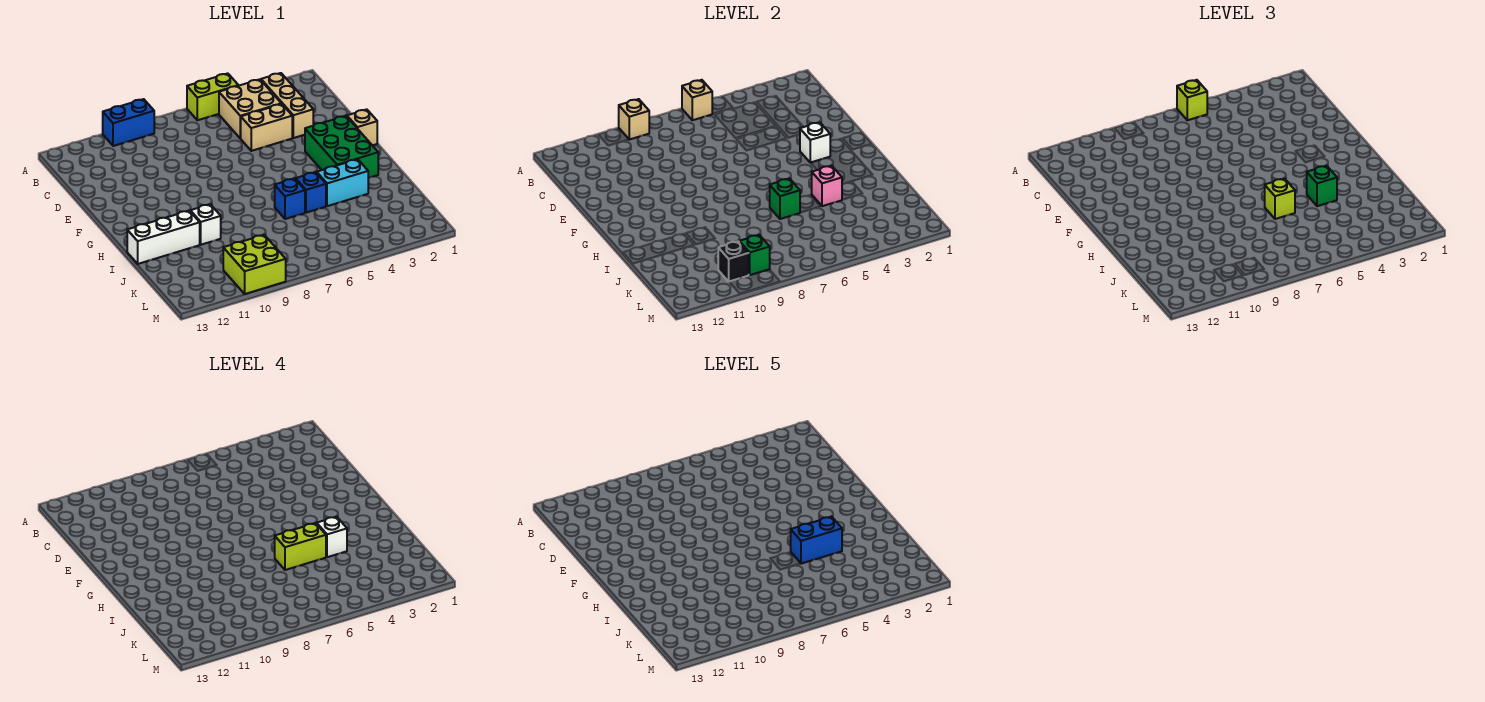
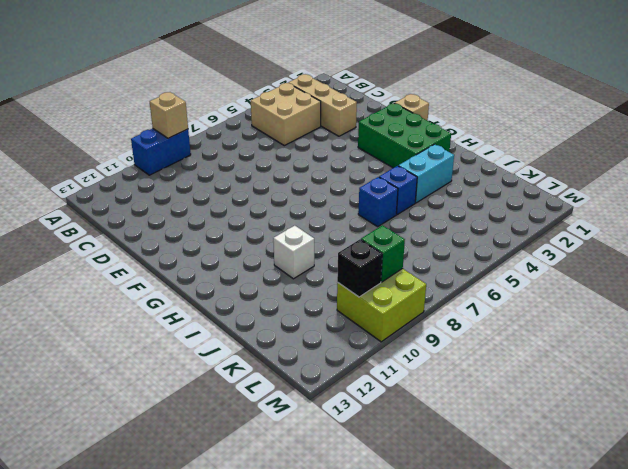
none -> lime 1x2 brick [187,73,238,120]
none -> tan 1x2 brick [240,104,292,151]
none -> white 1x3 brick [127,211,200,264]

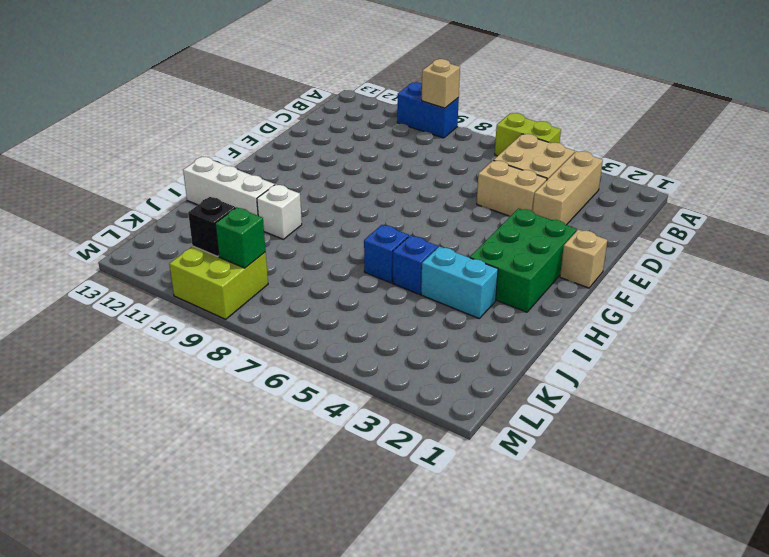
none -> tan 1x1 brick [682,80,712,120]
none -> white 1x1 brick [800,122,830,163]
none -> pink 1x1 brick [812,166,842,206]

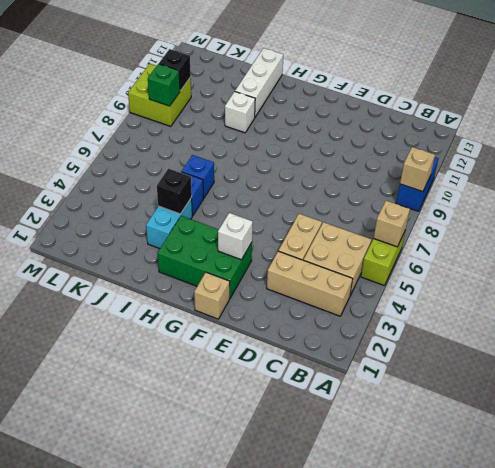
black 1x1 brick [157,168,192,214] -> pink 1x1 brick [812,166,842,206]
none -> green 1x1 brick [770,179,800,219]
none -> lime 1x1 brick [1177,80,1207,120]
none -> green 1x1 brick [1307,166,1337,206]

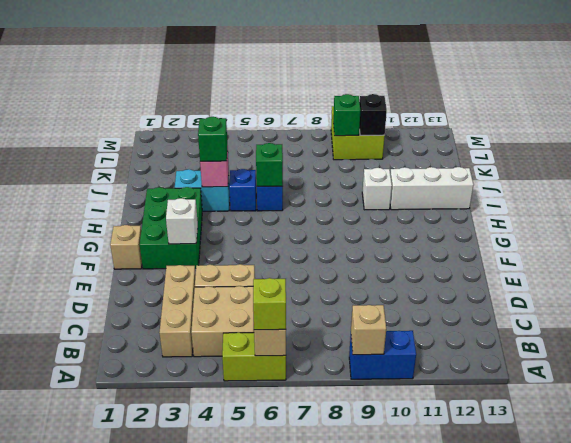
none -> lime 1x1 brick [1265,179,1295,219]
none -> white 1x1 brick [317,517,347,557]
none -> lime 1x2 brick [275,523,326,570]

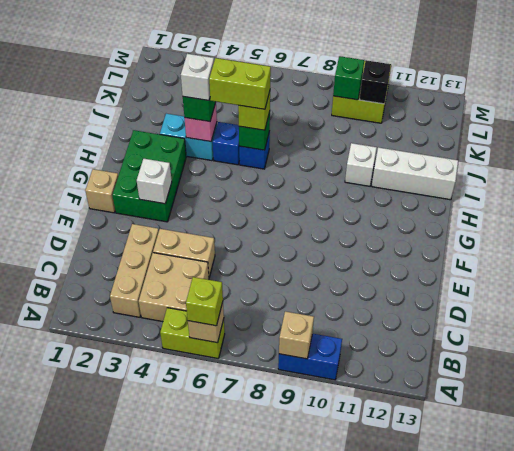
none -> blue 1x2 brick [791,517,842,564]

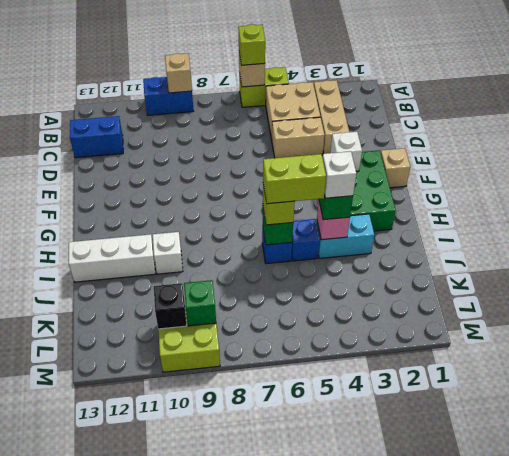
blue 1x2 brick [70,116,123,158] -> blue 1x2 brick moved to [791,517,842,564]

